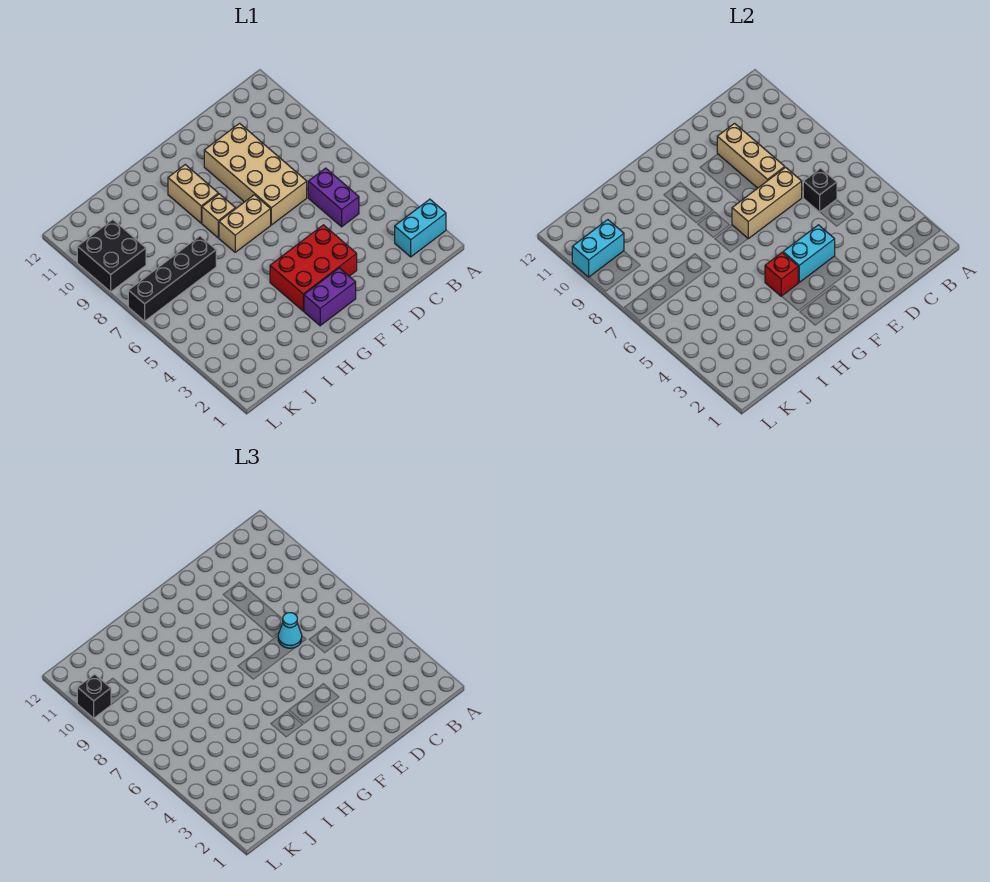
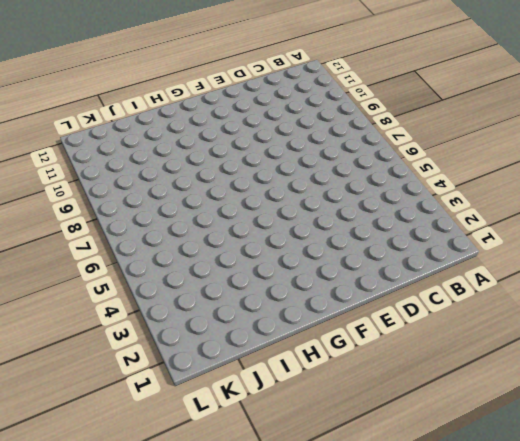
none -> cyan 1x2 brick [395,199,446,257]
none -> purple 1x2 brick [308,168,359,227]
none -> tan 2x4 brick [204,123,307,225]

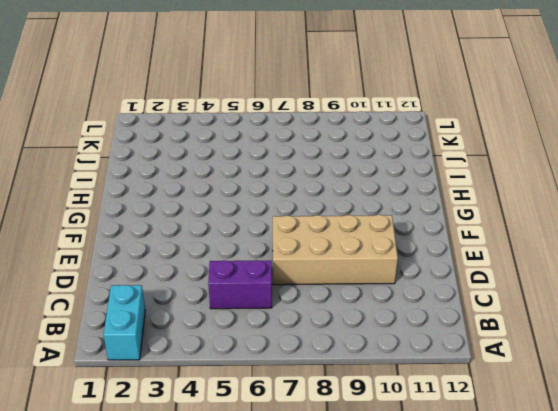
none -> red 2x3 brick [270,225,357,311]
none -> purple 1x2 brick [304,268,356,326]
none -> tan 1x2 brick [219,195,271,252]

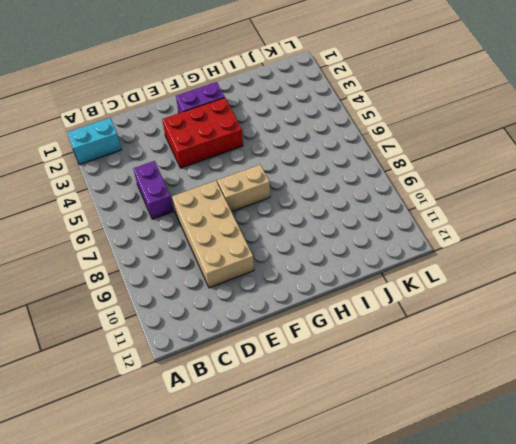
none -> tan 1x1 brick [202,194,235,238]
none -> tan 1x2 brick [168,165,218,223]
none -> black 1x4 brick [128,236,216,321]

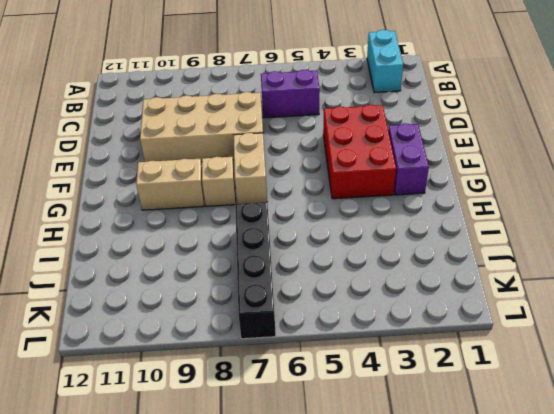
none -> black 2x2 brick [77,220,146,292]
none -> black 1x1 brick [803,168,837,212]
none -> tan 1x3 brick [732,167,802,239]

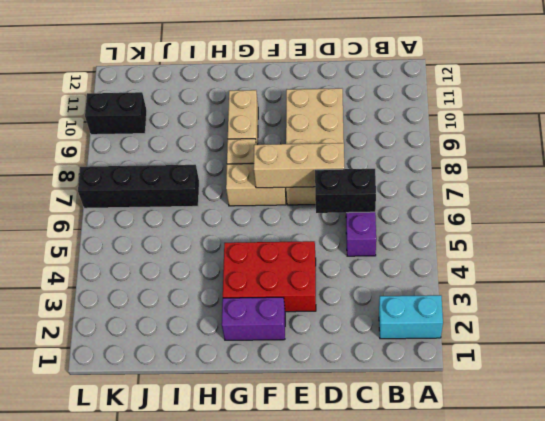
black 1x2 brick [315,169,376,213] -> black 1x1 brick [803,168,837,212]
black 1x2 brick [85,92,147,135] -> black 2x2 brick [77,220,146,292]
none -> tan 1x3 brick [717,123,785,188]
none -> cyan 1x2 brick [783,225,835,282]
none -> red 1x1 brick [765,252,798,296]

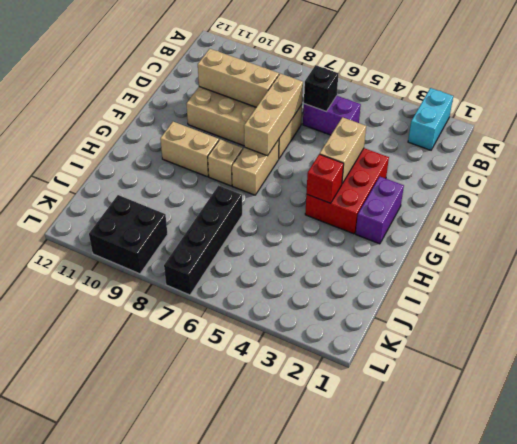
tan 1x2 brick [320,117,366,183] -> cyan 1x2 brick [783,225,835,282]
none -> cyan 1x2 brick [572,220,624,277]
none -> cyan 1x1 cone [278,613,302,648]
none -> black 1x1 brick [77,674,111,718]

